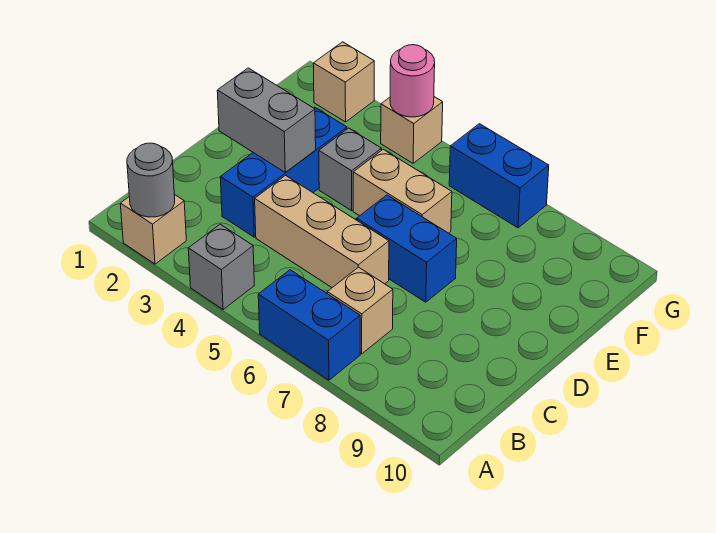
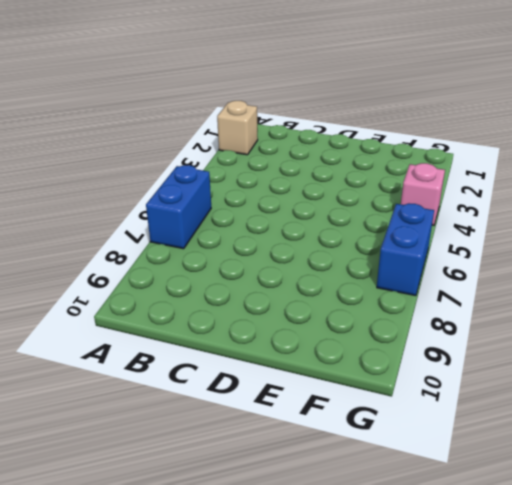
pink 1x1 brick [401,163,445,225] -> tan 1x1 brick [381,97,443,163]
none -> grey 1x1 brick [188,224,254,310]
none -> tan 1x1 brick [327,267,393,354]
none -> blue 1x3 brick [220,107,347,237]

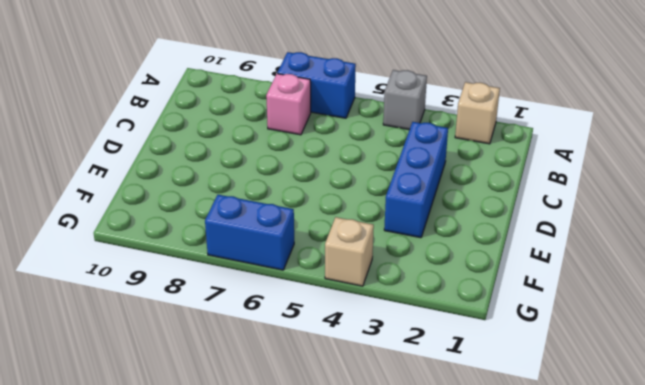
pink 1x1 brick [266,74,311,135] -> tan 1x1 brick [327,267,393,354]
none -> tan 1x3 brick [255,176,389,288]
none -> blue 1x2 brick [357,195,457,302]
none -> grey 1x1 brick [319,128,382,211]

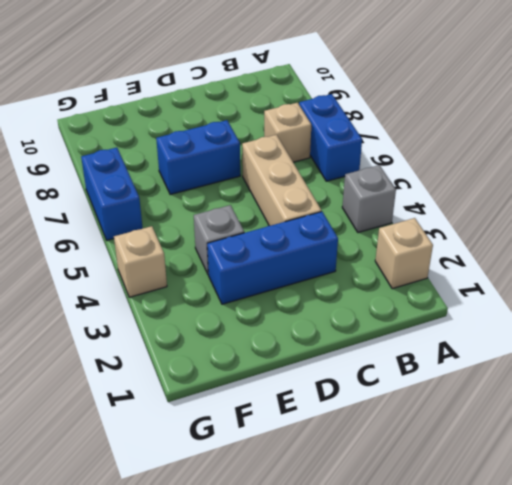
blue 1x2 brick [156,120,240,195] -> blue 1x2 brick turned to [357,195,457,302]
none -> tan 1x2 brick [353,149,452,233]
none -> tan 1x1 brick [313,42,374,122]
none -> grey 1x1 round brick [127,143,175,217]

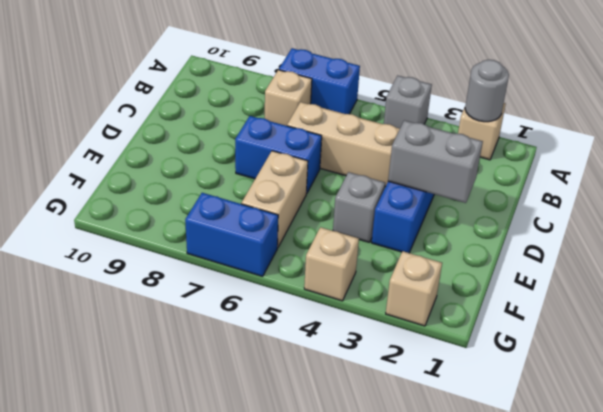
tan 1x2 brick [241,151,308,248] -> tan 1x2 brick turned to [353,149,452,233]
none -> pink 1x1 round brick [390,45,435,117]

